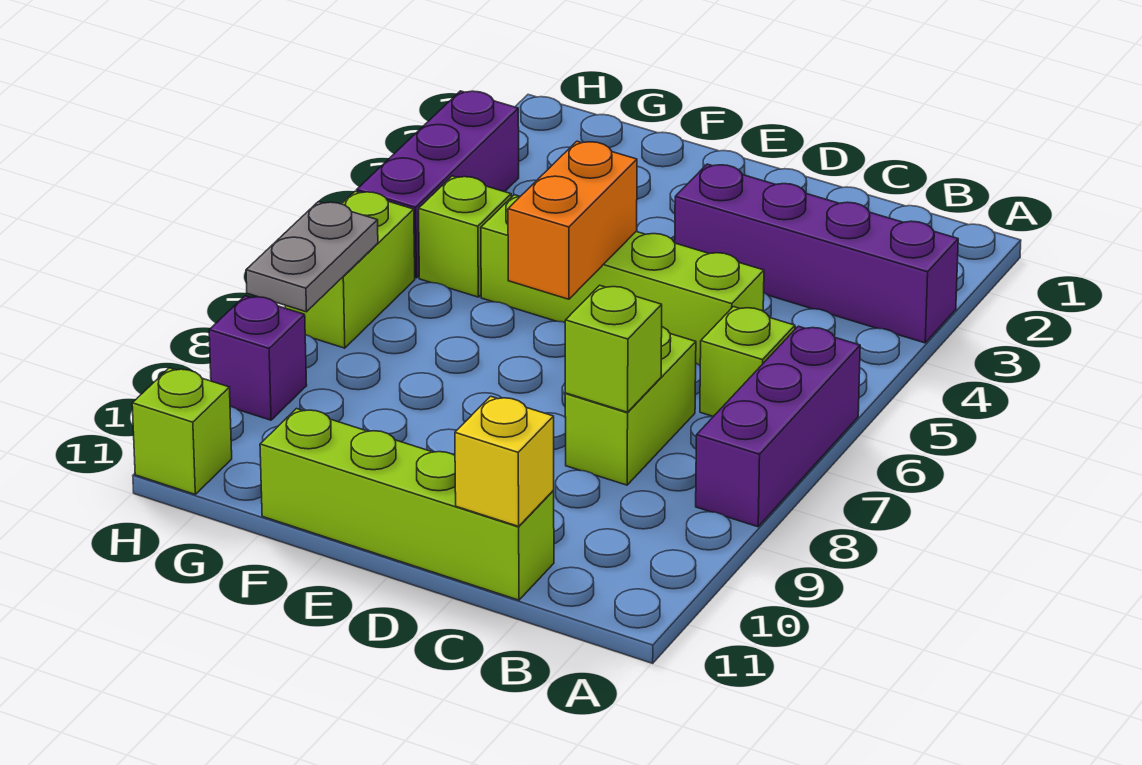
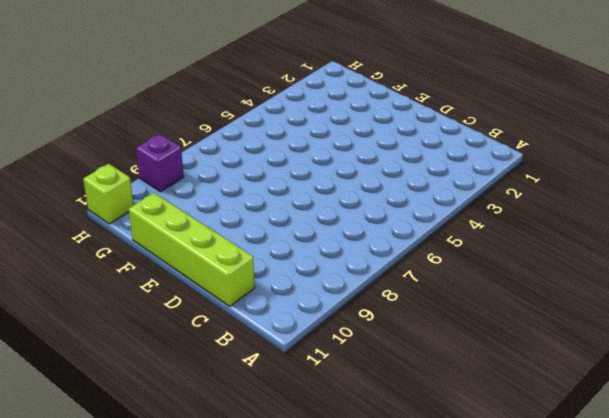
none -> purple 1x4 brick [675,164,958,343]
none -> purple 1x3 brick [696,326,860,527]
none -> lime 1x1 brick [700,307,795,417]

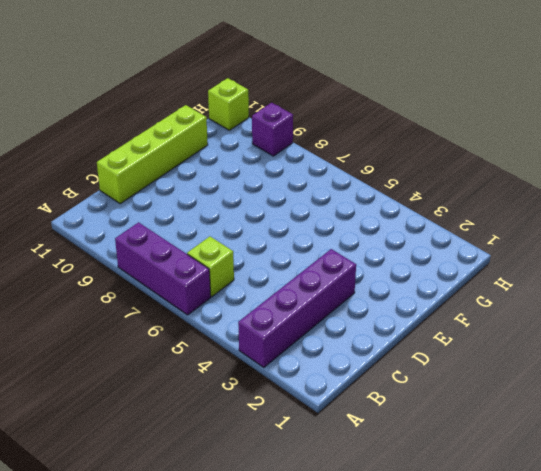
none -> lime 1x4 brick [481,195,764,365]
none -> lime 1x2 brick [565,327,696,485]
none -> lime 1x1 brick [419,176,511,297]

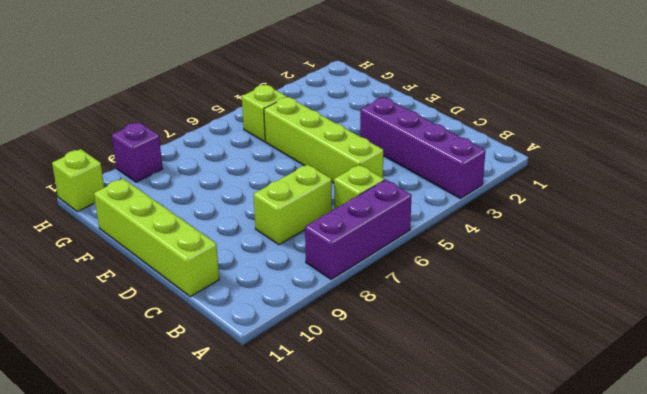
none -> purple 1x3 brick [357,91,519,278]
none -> lime 1x2 brick [285,191,415,348]
none -> lime 1x1 brick [565,285,662,412]

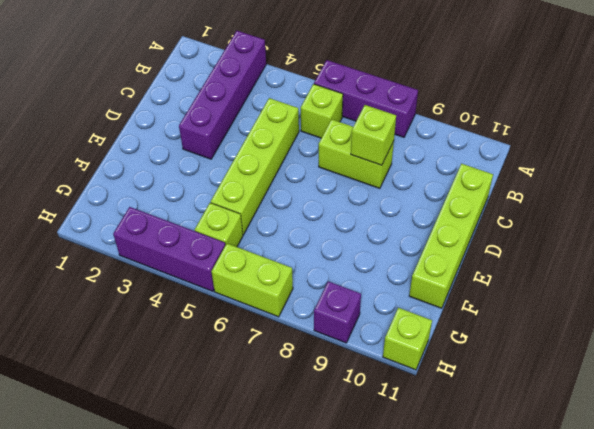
none -> yellow 1x1 brick [455,396,554,526]
none -> orange 1x2 brick [508,141,637,299]
none -> grey 1x2 plate [246,202,378,312]

